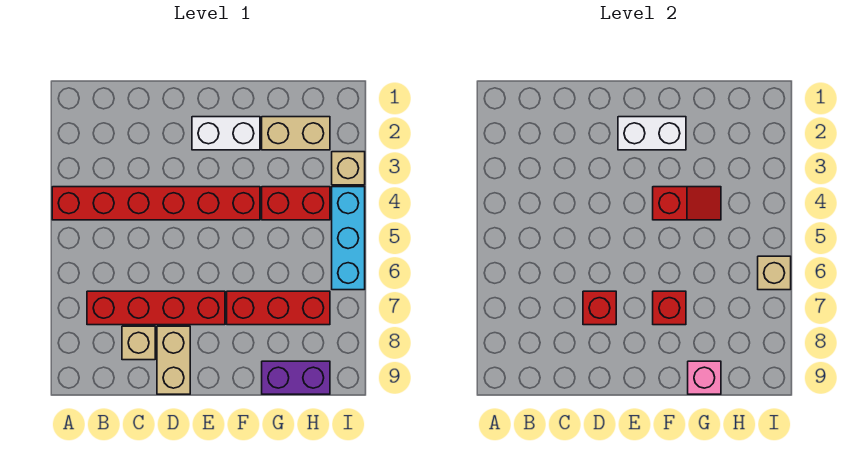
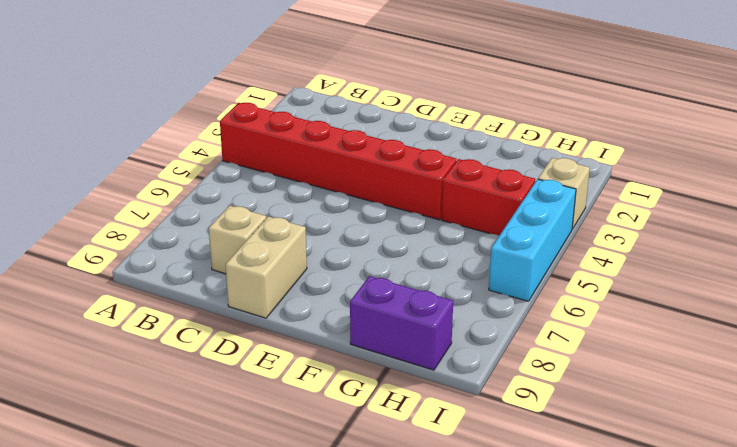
none -> red 1x4 brick [87,291,225,325]
none -> white 1x2 brick [192,117,260,150]
none -> red 1x3 brick [227,291,330,325]

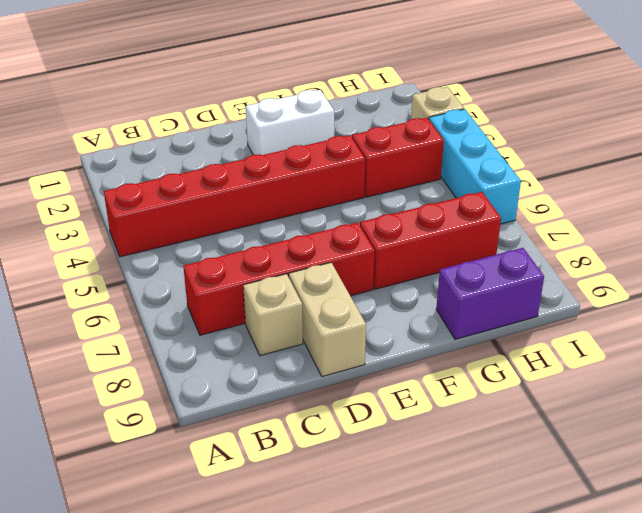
none -> tan 1x2 brick [262,117,330,150]
none -> red 1x1 brick [583,291,616,325]
none -> white 1x2 brick [618,117,686,150]

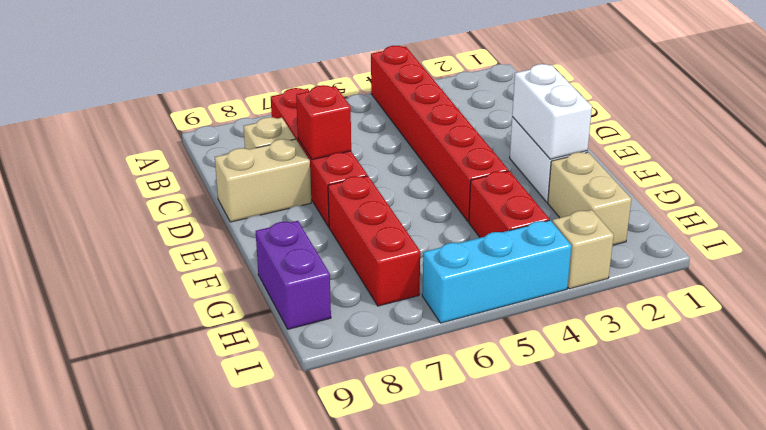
none -> red 1x2 slope [653,187,721,220]
none -> red 1x1 brick [653,291,686,325]
none -> pink 1x1 brick [688,361,721,394]

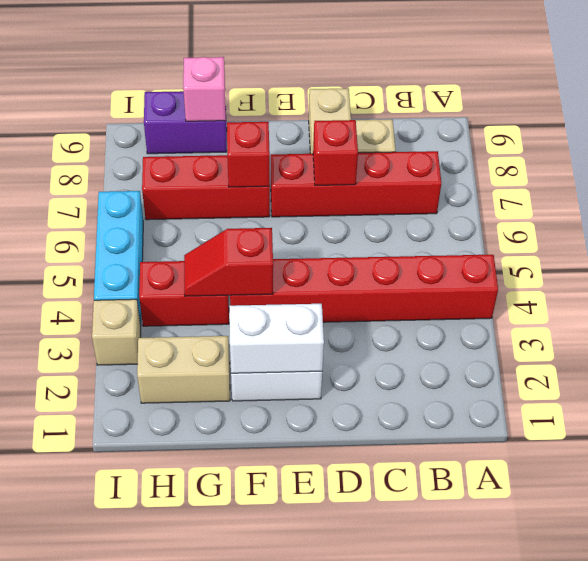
none -> tan 1x1 brick [758,256,791,290]

